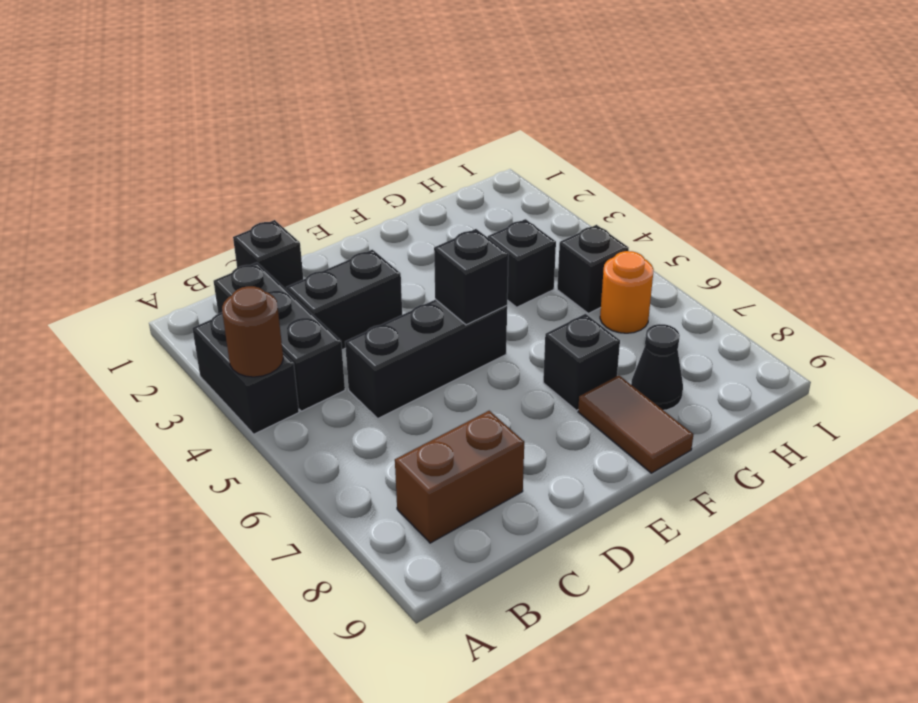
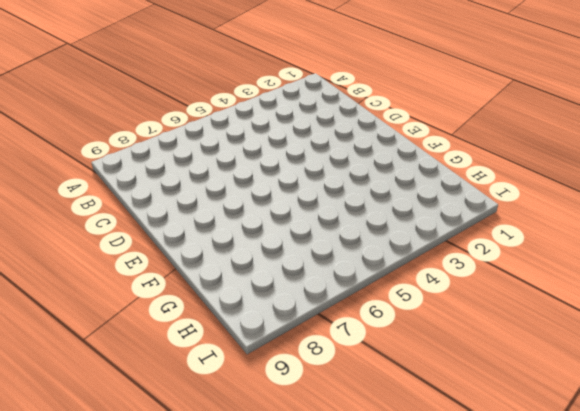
none -> black 1x2 brick [192,313,299,434]
none -> black 1x3 brick [214,262,345,411]
none -> brown 1x2 brick [395,411,524,543]

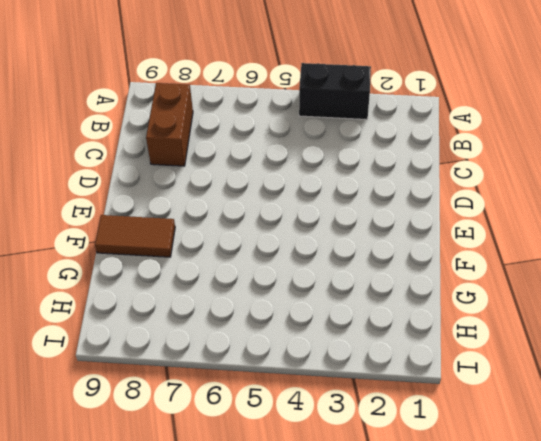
none -> black 1x3 brick [214,262,345,411]
none -> black 1x1 brick [233,220,303,290]
none -> black 1x2 brick [287,250,402,350]

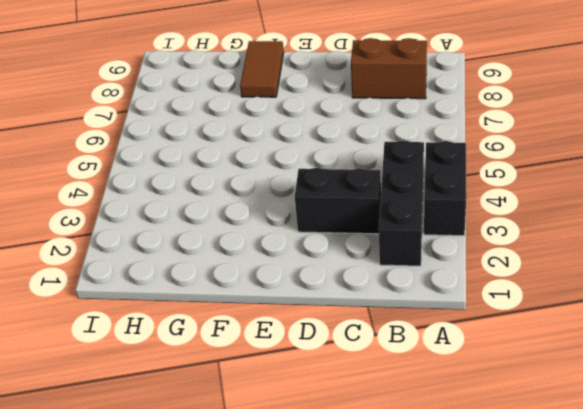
none -> black 1x1 brick [233,220,303,290]
none -> black 1x3 brick [345,299,507,418]
none -> black 1x1 brick [543,314,620,411]

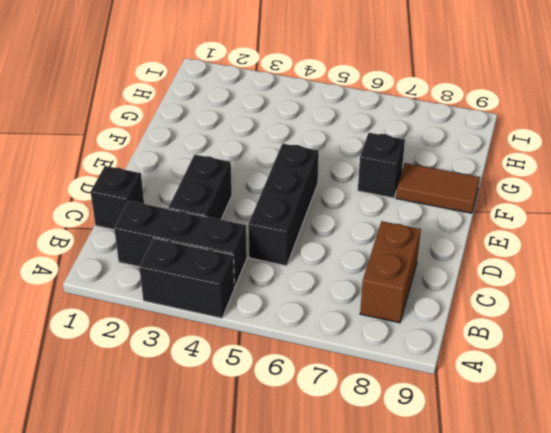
none -> black 1x1 brick [488,219,556,307]
none -> black 1x1 cone [631,324,683,410]
none -> black 1x1 brick [557,225,629,313]

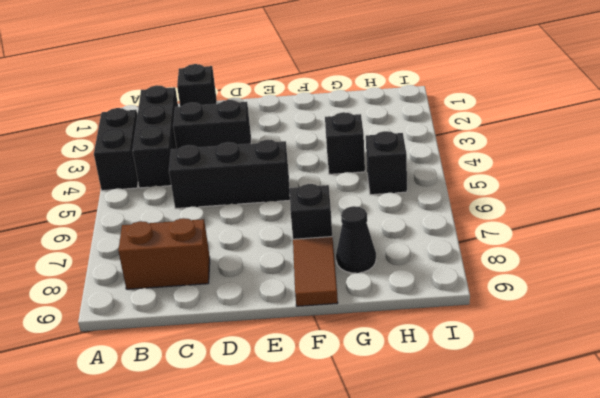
none -> orange 1x1 round brick [600,251,654,333]
none -> brown 1x1 round brick [222,286,283,377]
none -> black 1x1 brick [434,229,508,325]

